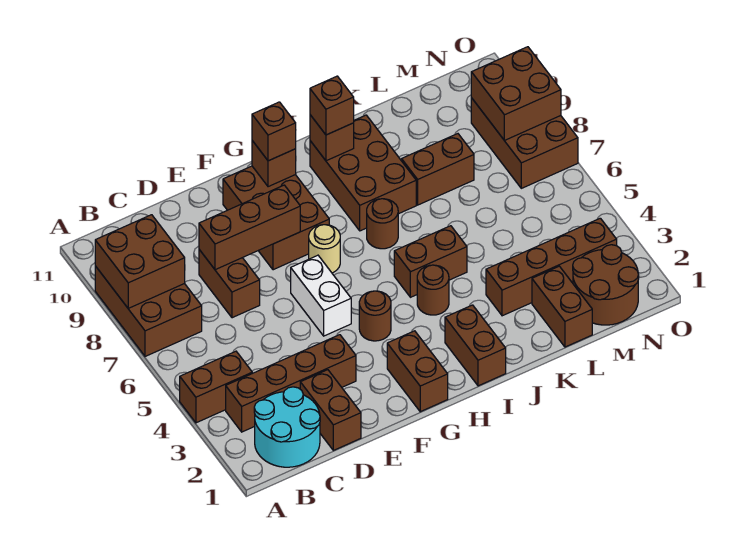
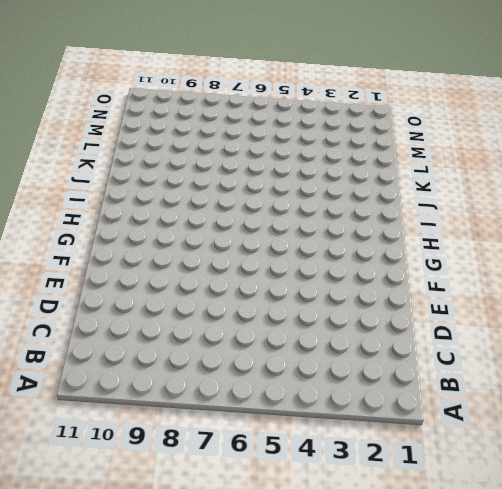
none -> brown 1x2 brick [180,351,252,423]
none -> brown 2x3 brick [95,266,202,356]
none -> cyan 2x2 round brick [254,387,320,467]

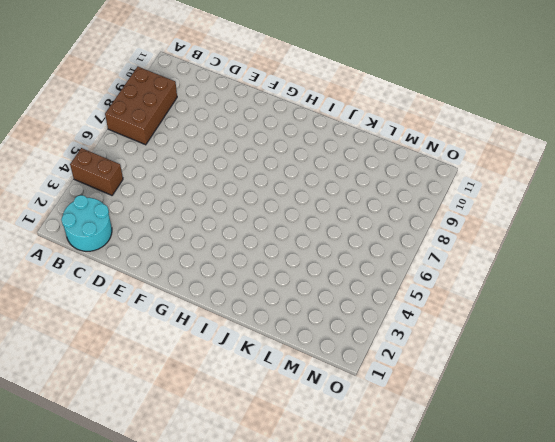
none -> brown 1x4 brick [226,335,356,432]
none -> brown 1x2 brick [300,370,361,450]
none -> brown 1x2 brick [199,250,260,318]

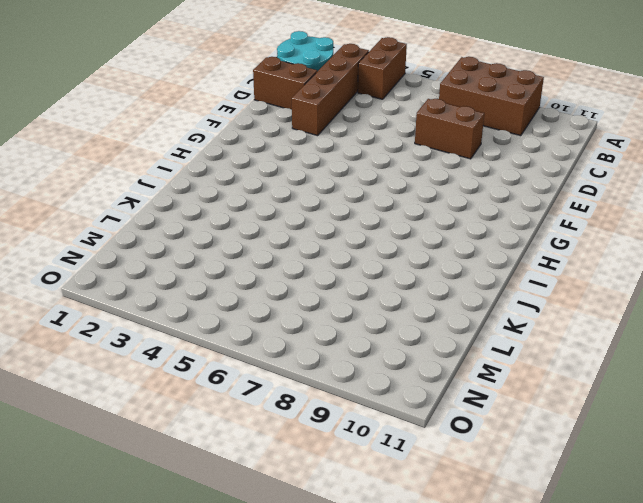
none -> white 1x2 brick [291,255,351,336]
none -> brown 2x3 brick [223,166,329,270]
none -> brown 1x2 brick [387,331,448,412]

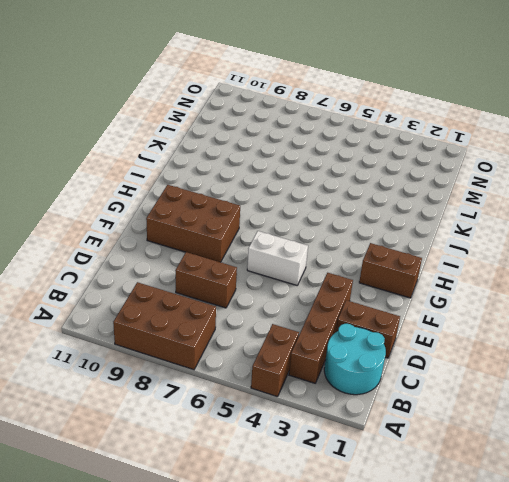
none -> brown 1x1 round brick [359,291,391,341]
none -> tan 1x1 round brick [309,225,340,273]
none -> brown 1x2 brick [445,305,506,386]

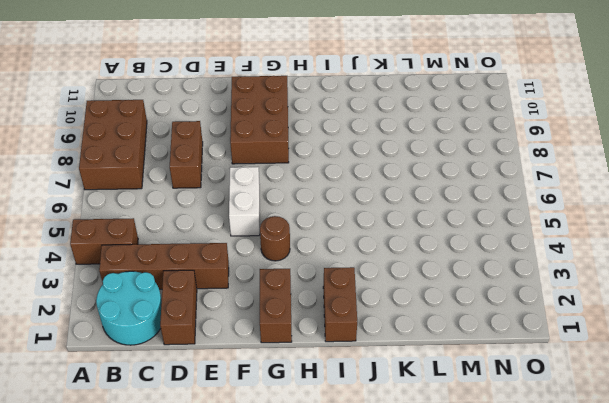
none -> tan 1x1 round brick [309,225,340,273]
none -> brown 1x1 round brick [417,265,449,315]
none -> brown 1x2 brick [394,226,467,297]

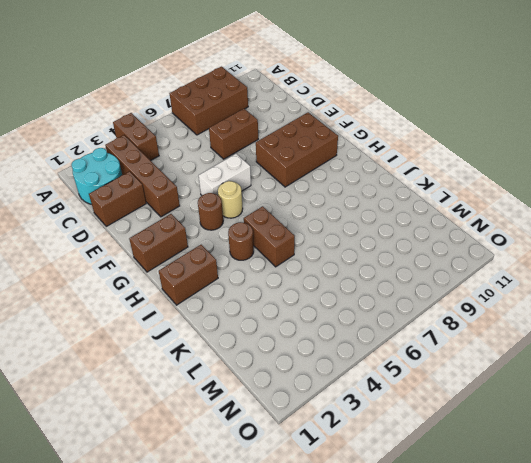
tan 1x1 round brick [218,181,243,218] -> tan 1x1 round brick moved to [309,225,340,273]
none -> brown 1x1 round brick [367,199,398,249]
none -> brown 2x3 brick [310,115,416,231]
none -> brown 1x4 brick [486,218,617,316]

